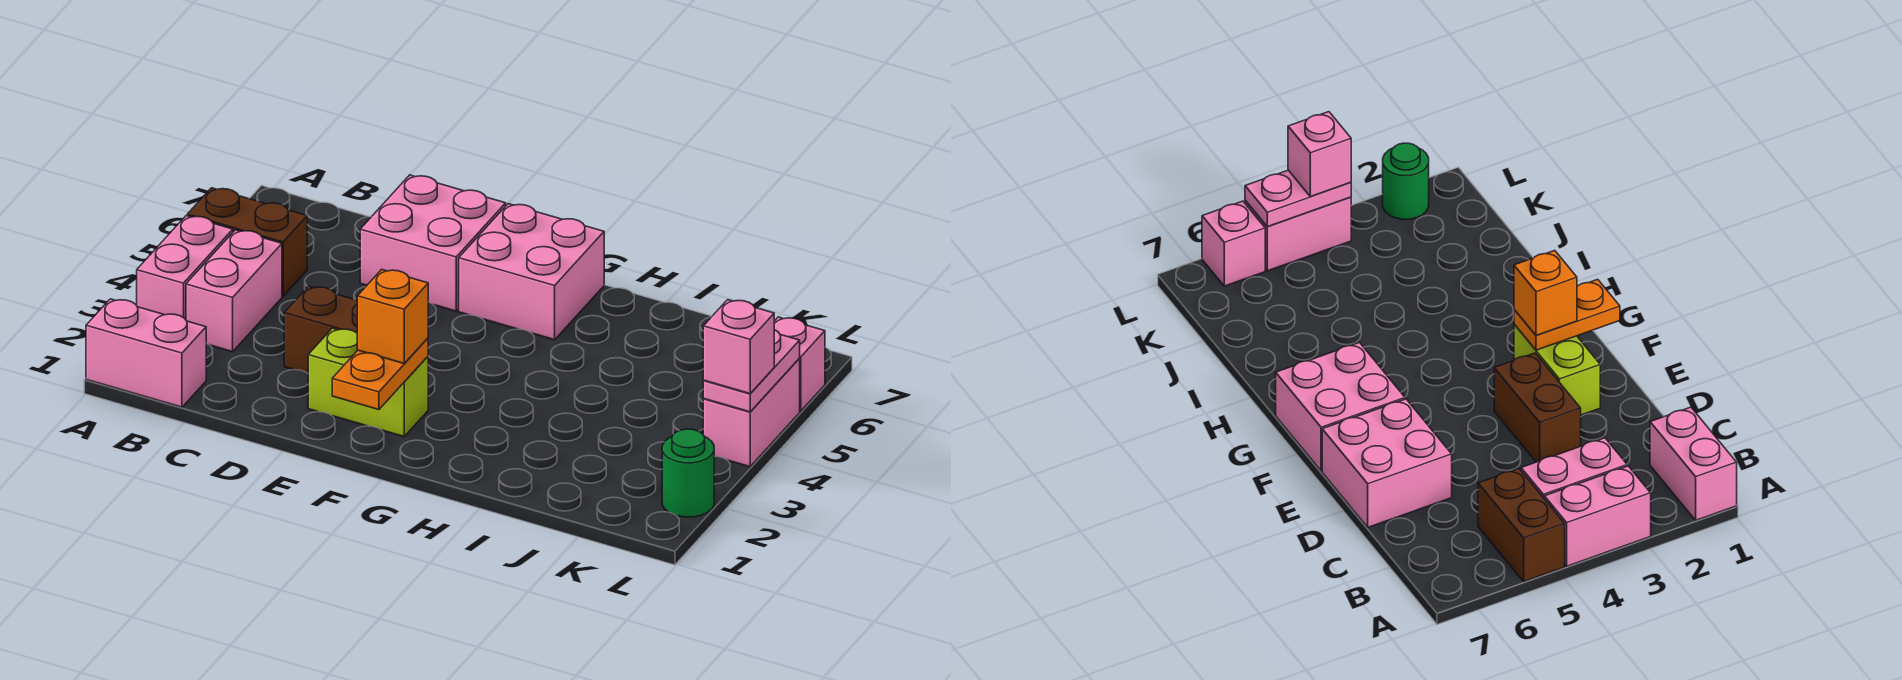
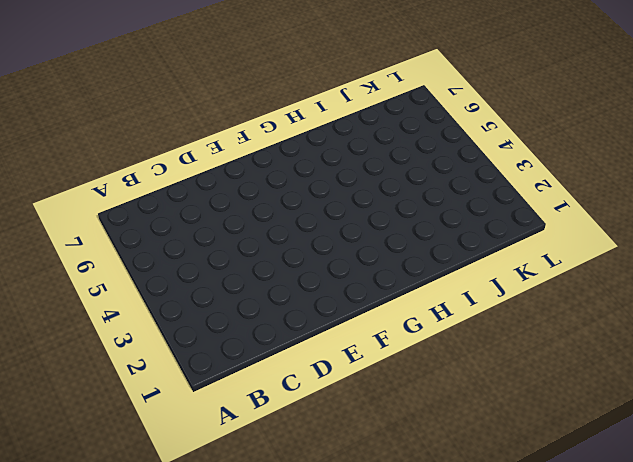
none -> pink 1x2 brick [86,299,206,407]
none -> pink 1x2 brick [137,216,233,319]
none -> brown 1x2 brick [187,188,307,296]

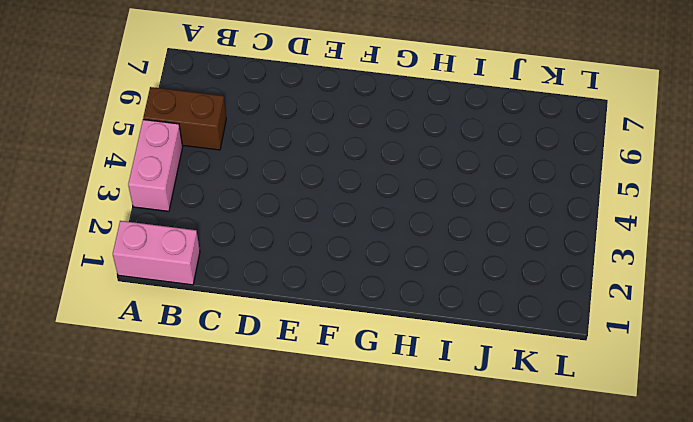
none -> pink 1x2 brick [186,230,282,352]
none -> brown 1x2 brick [284,286,357,373]
none -> pink 2x2 brick [360,175,506,311]

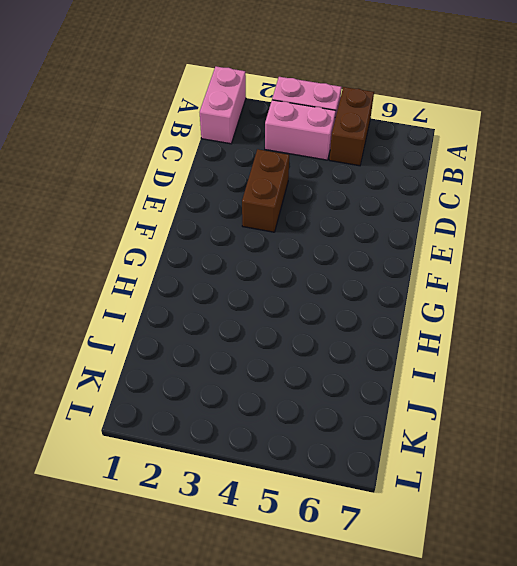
none -> pink 2x2 brick [360,175,506,311]
none -> lime 1x2 brick [308,328,428,437]
none -> pink 2x2 brick [459,204,604,340]

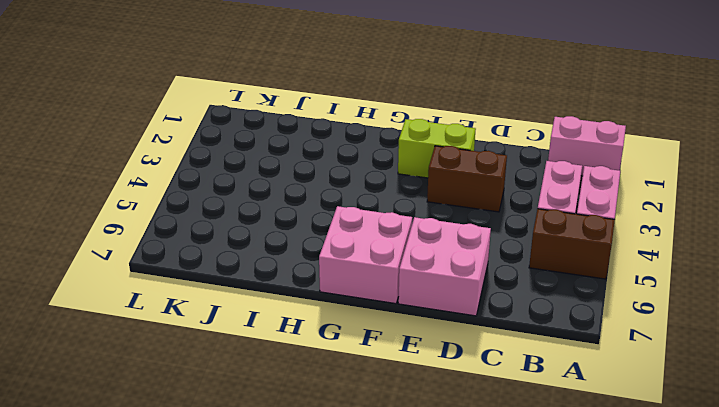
none -> green 1x1 round brick [662,429,714,517]
none -> pink 1x2 brick [703,359,800,467]
none -> pink 1x1 brick [774,317,825,411]

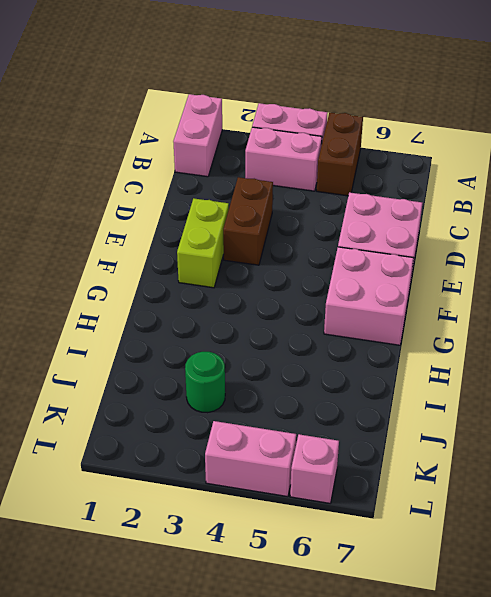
green 1x1 round brick [185,352,225,413] -> green 1x1 round brick moved to [662,429,714,517]
none -> orange 1x2 plate [332,338,428,410]
none -> pink 1x2 plate [703,330,800,412]
none -> orange 1x1 brick [357,269,428,363]

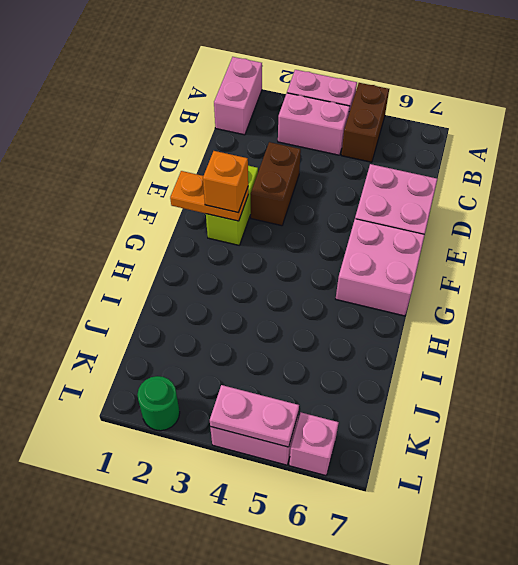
none -> pink 1x1 brick [703,300,774,394]

